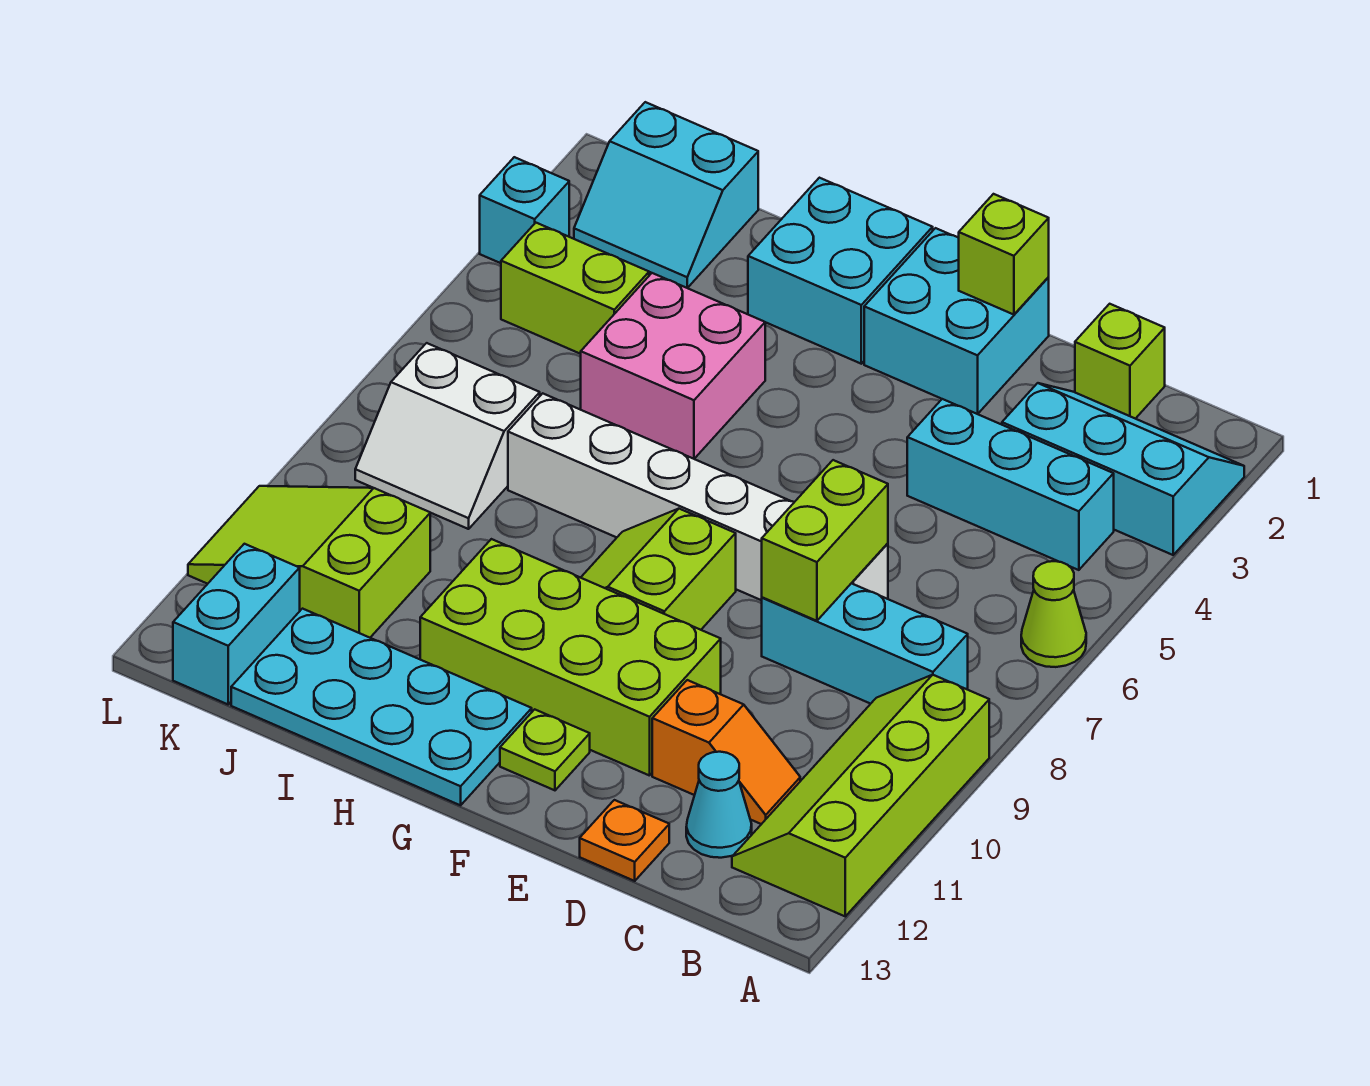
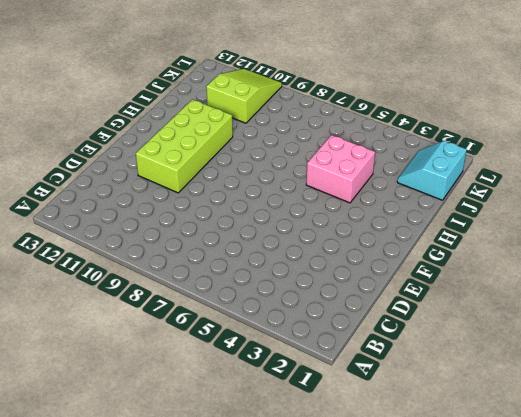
none -> cyan 2x3 slope [1002,383,1244,555]
none -> lime 1x1 cone [1021,561,1086,667]
none -> lime 2x4 slope [732,675,989,916]

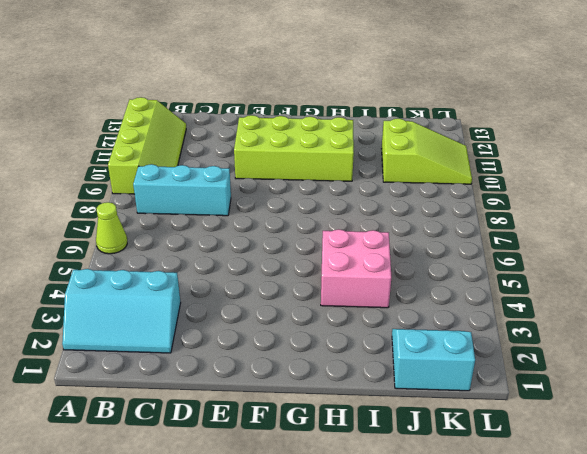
none -> cyan 1x3 brick [907,399,1114,570]
none -> lime 1x1 brick [1075,304,1165,419]
none -> orange 1x2 slope [652,680,800,824]

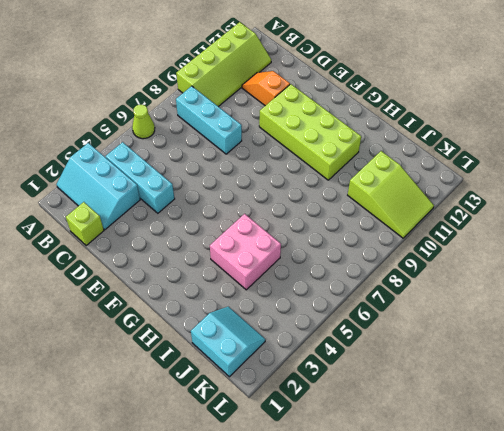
none -> cyan 1x1 cone [686,752,752,858]
none -> white 1x6 brick [508,393,888,600]
none -> orange 1x1 plate [580,800,669,881]

